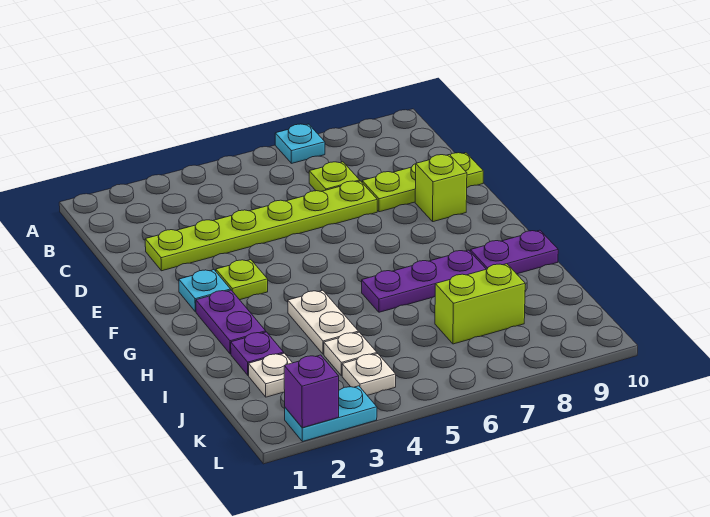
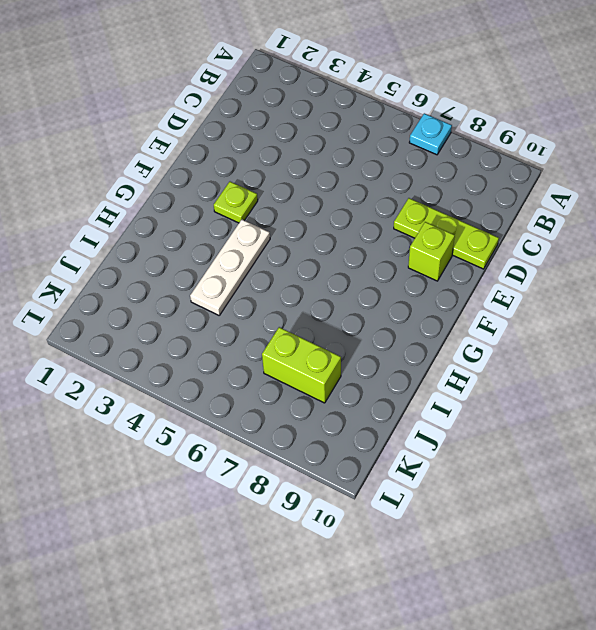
white 1x3 plate [190,220,270,315] -> white 1x2 plate [288,290,358,354]
none -> lime 1x1 plate [309,162,360,191]
none -> lime 1x6 plate [145,181,377,271]
none -> cyan 1x1 plate [179,270,231,312]

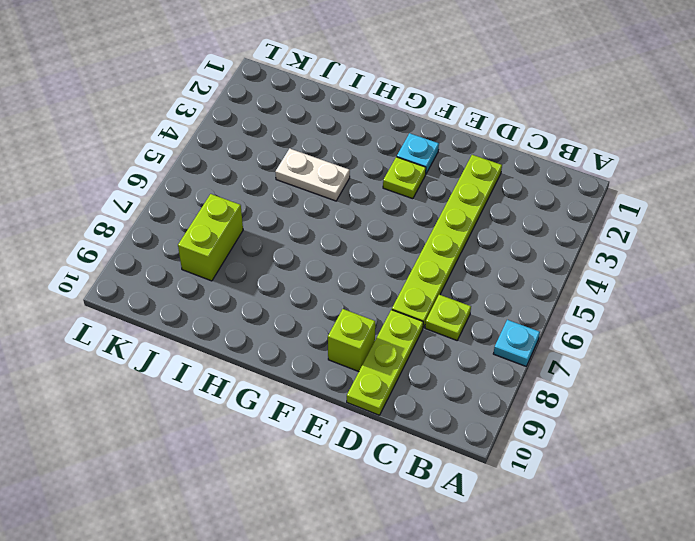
none -> purple 1x2 plate [196,290,266,354]
none -> purple 1x3 plate [362,250,486,312]
none -> purple 1x2 plate [470,230,558,274]

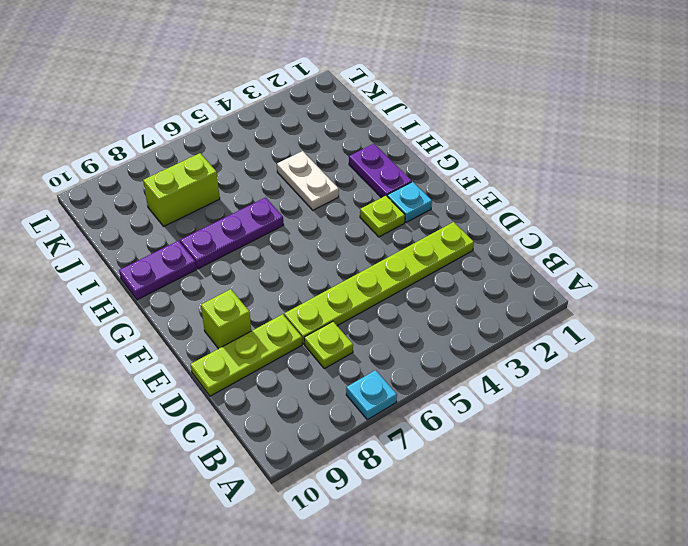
none -> purple 1x1 plate [231,332,284,375]
none -> white 1x1 plate [248,353,292,397]
none -> white 1x1 plate [324,332,377,376]

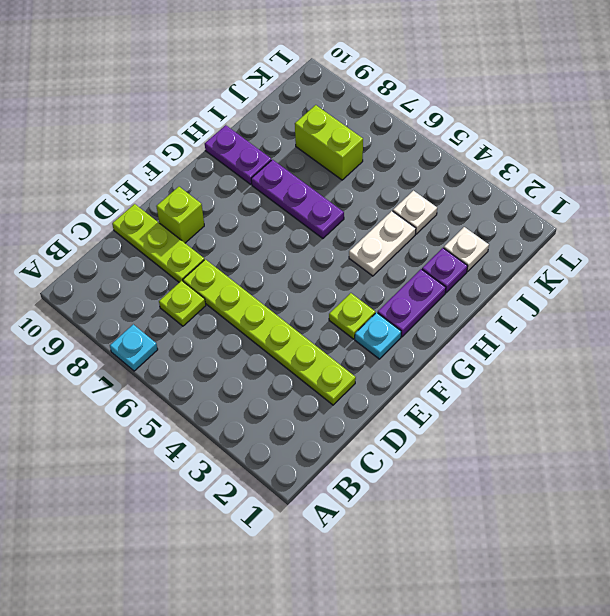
none -> white 1x1 plate [342,354,396,395]
none -> cyan 1x2 plate [285,386,377,442]
none -> purple 1x1 brick [284,355,339,428]

